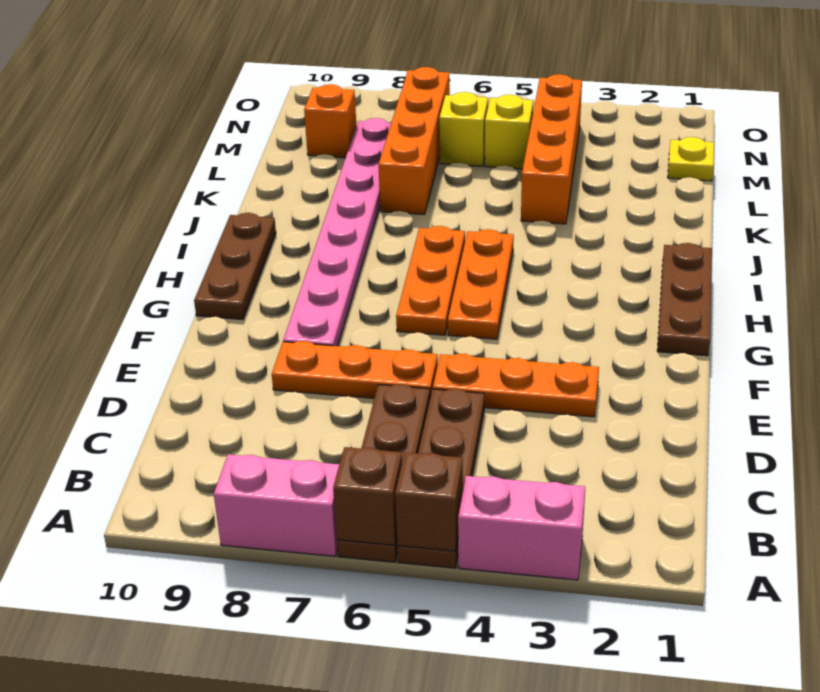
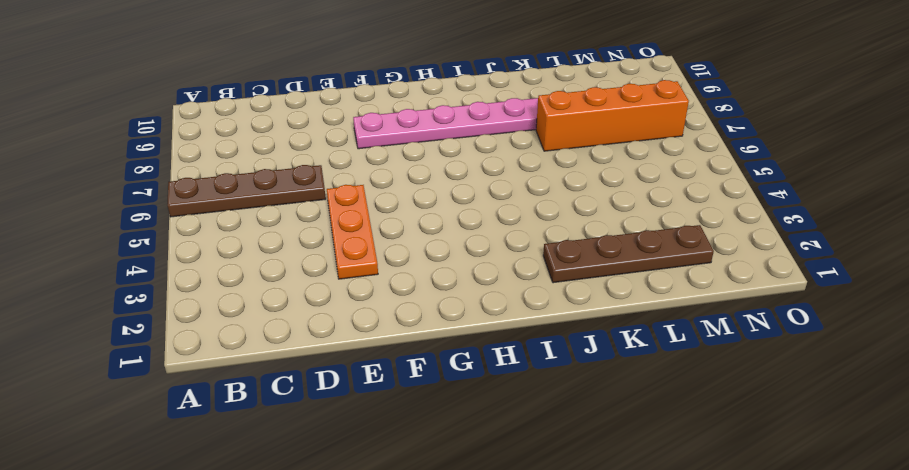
brown 1x4 plate [543,225,714,283] -> brown 1x4 plate moved to [398,389,484,568]
none -> pink 1x2 brick [458,476,585,580]
none -> pink 1x2 brick [214,454,339,556]
none -> orange 1x3 plate [272,341,438,398]

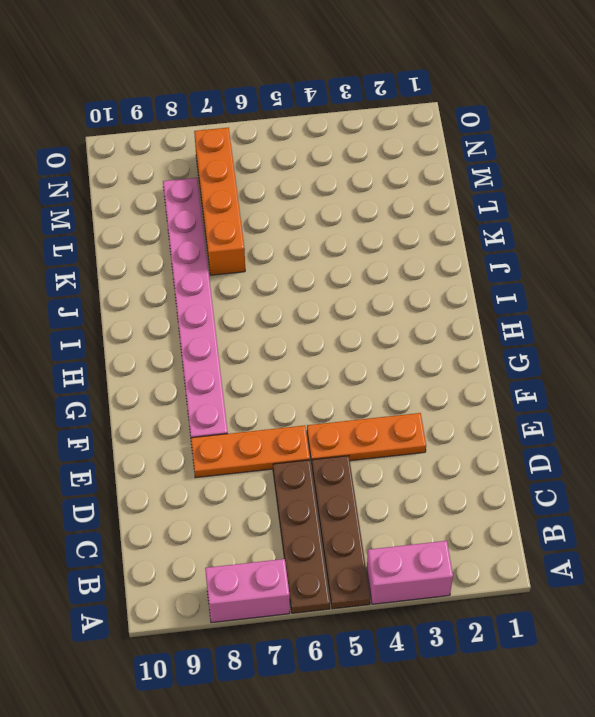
none -> brown 1x3 plate [657,243,712,356]
none -> orange 1x3 plate [448,229,514,339]
none -> orange 1x3 plate [396,226,465,335]

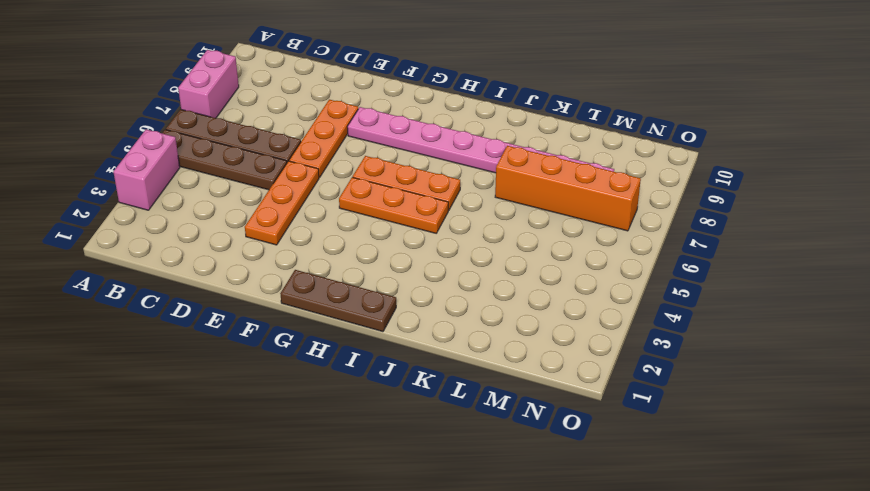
none -> brown 1x3 plate [194,213,276,320]
none -> orange 1x4 brick [521,74,582,224]
none -> yellow 1x1 plate [668,137,714,181]

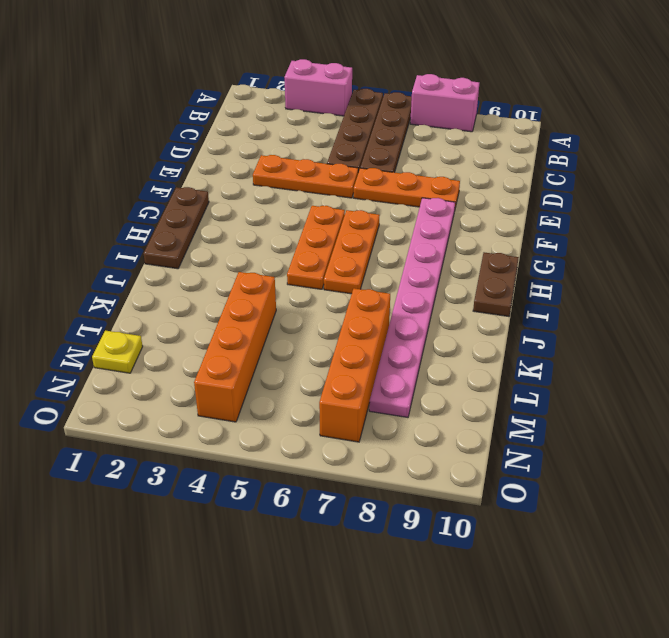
brown 1x2 plate [473,252,519,316] -> brown 1x3 plate [194,213,276,320]
none -> yellow 1x1 brick [485,95,533,169]
none -> yellow 1x1 brick [439,92,488,166]
none -> orange 1x1 brick [304,84,356,158]

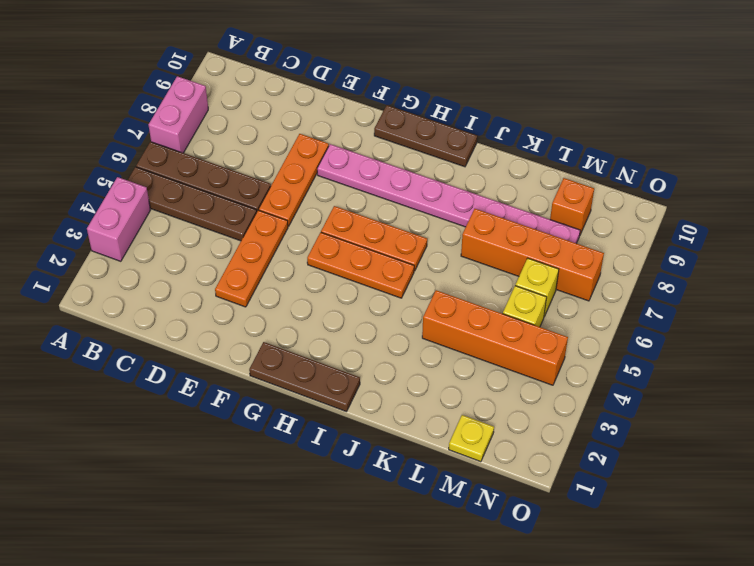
none -> brown 1x1 brick [395,452,463,551]
none -> brown 1x1 brick [333,447,402,545]

